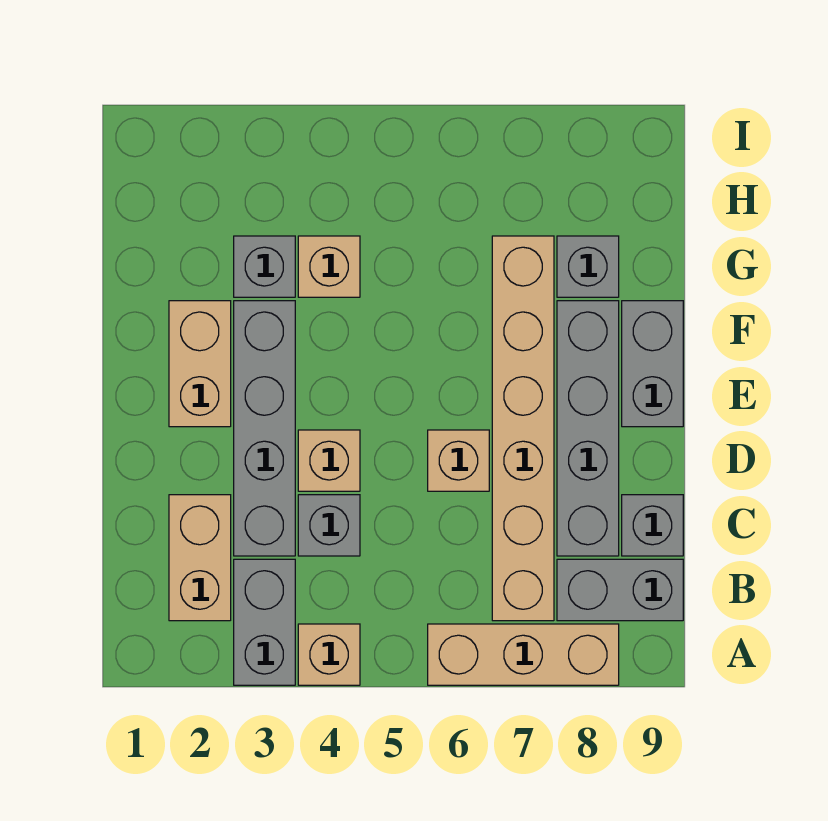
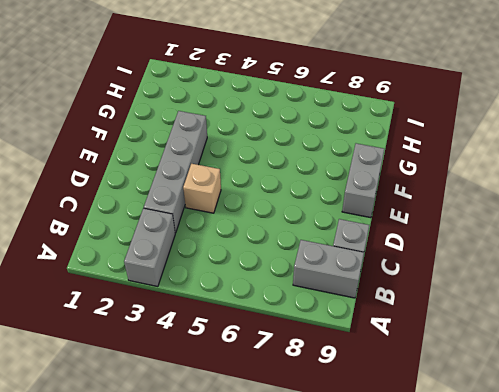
none -> tan 1x1 brick [298,624,360,685]
none -> tan 1x3 brick [428,624,619,685]
none -> tan 1x2 brick [169,495,231,621]

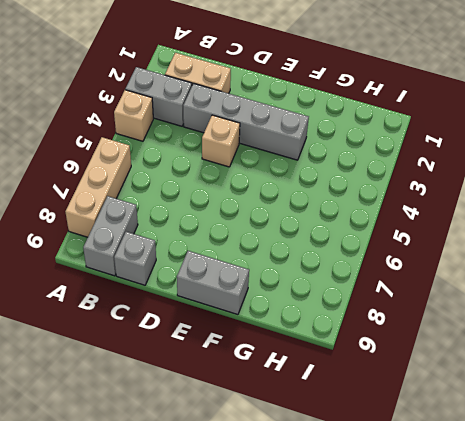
none -> tan 1x6 brick [492,236,554,621]
none -> grey 1x1 brick [298,495,360,556]
none -> grey 1x4 brick [557,301,619,556]

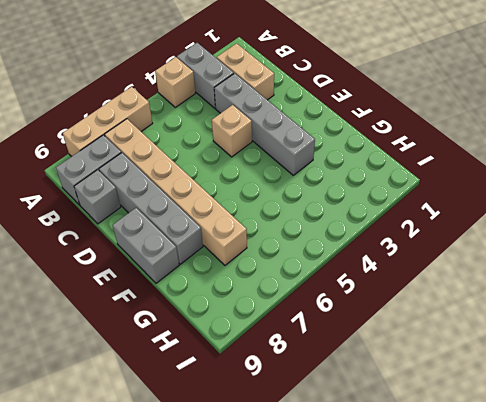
none -> grey 1x1 brick [298,495,360,556]
none -> tan 1x1 brick [428,430,489,491]
none -> tan 1x2 brick [169,301,231,427]

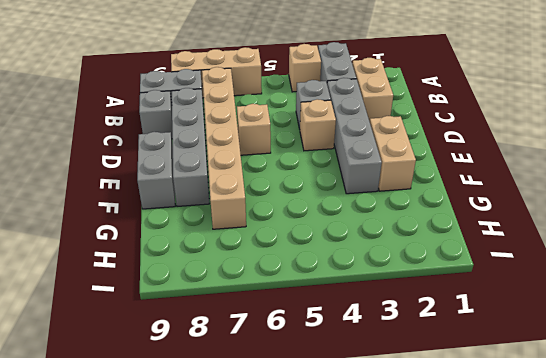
none -> grey 1x1 brick [234,236,295,297]
none -> tan 1x1 brick [298,236,360,297]
none -> grey 1x1 brick [557,236,619,297]

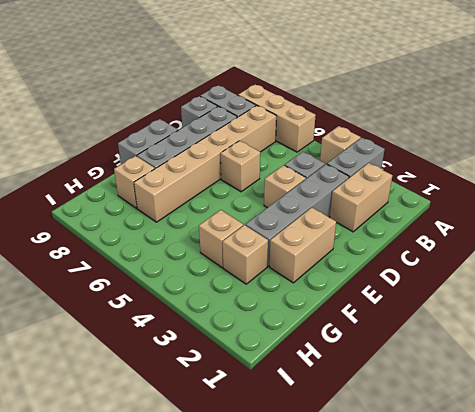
tan 1x1 brick [223,225,268,284] -> grey 1x1 brick [234,236,295,297]
tan 1x1 brick [114,156,155,208] -> grey 1x1 brick [557,236,619,297]

